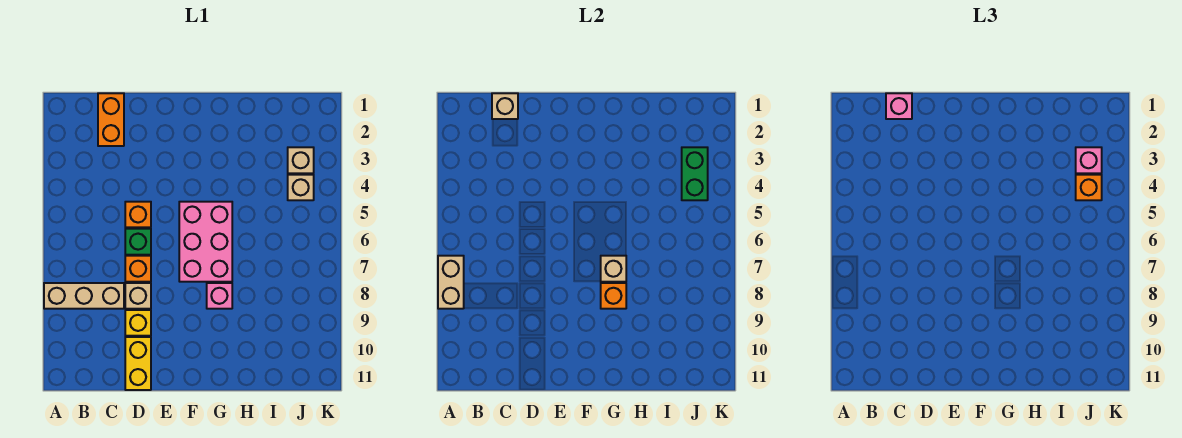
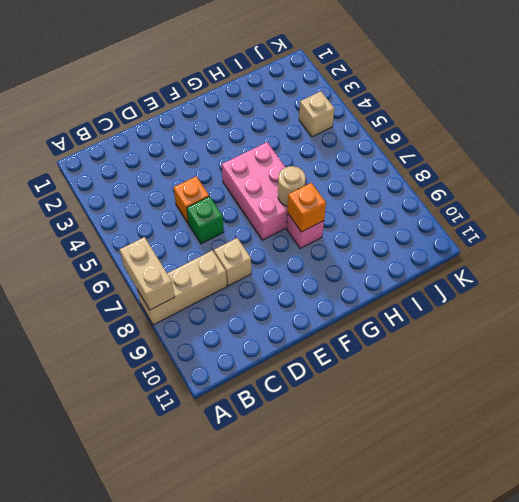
tan 1x1 round brick [278,166,306,206] -> tan 1x1 brick [601,256,626,282]
none -> orange 1x2 brick [98,93,124,146]
none -> orange 1x1 brick [125,256,151,282]
none -> yellow 1x1 brick [125,310,151,336]

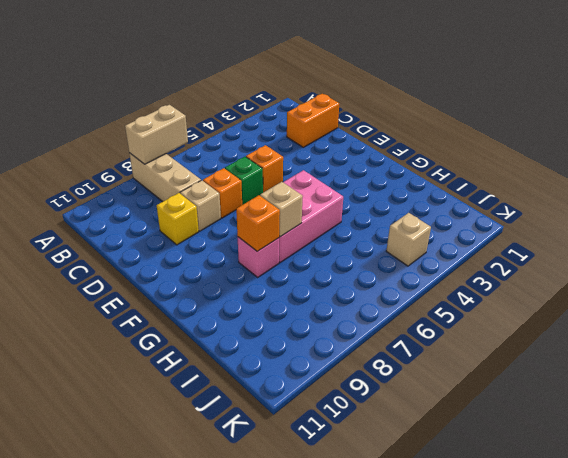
none -> yellow 1x2 brick [125,337,151,390]
none -> tan 1x1 brick [288,147,314,173]
none -> tan 1x1 brick [492,93,518,119]

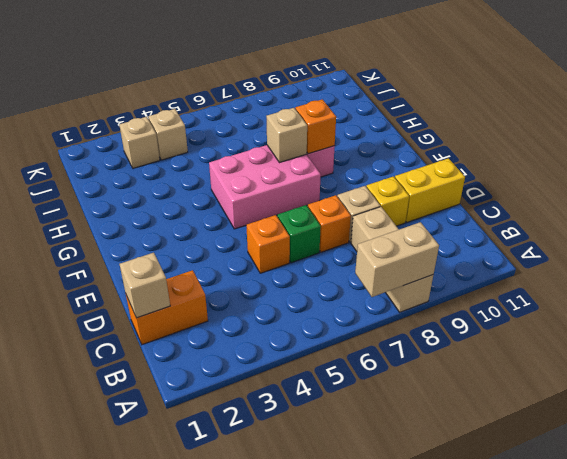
none -> green 1x2 brick [682,147,708,200]
none -> pink 1x1 brick [886,93,912,119]
none -> pink 1x1 brick [1076,147,1102,173]

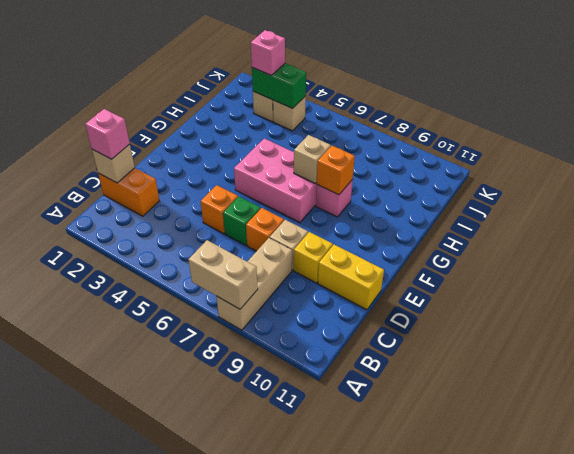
none -> orange 1x1 brick [1076,175,1102,200]

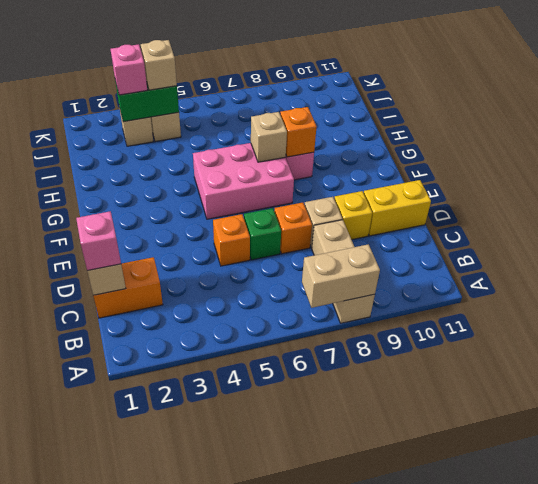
tan 1x1 brick [141,40,177,90] -> orange 1x1 brick [1076,175,1102,200]

